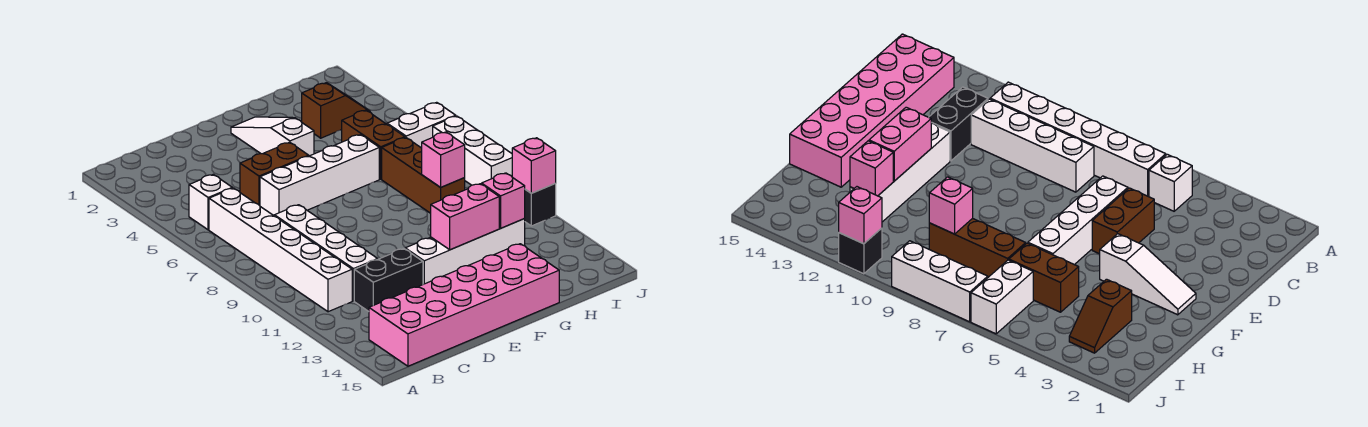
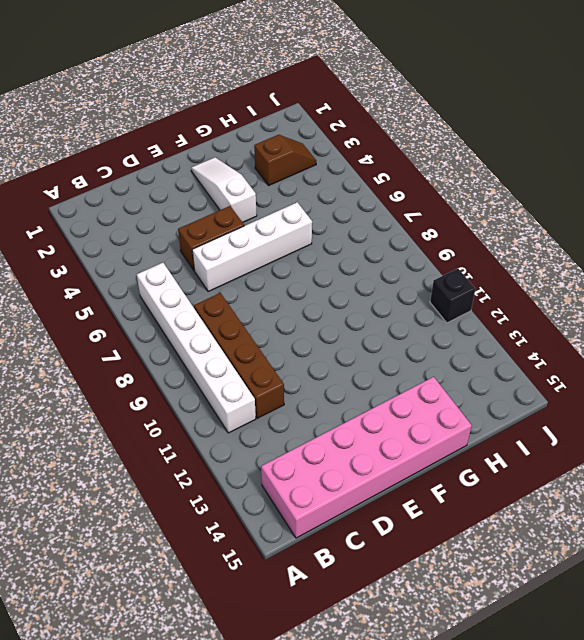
brown 1x4 brick [194,293,284,419] -> white 1x4 brick [274,205,378,301]
none -> white 1x1 brick [189,174,232,230]
none -> black 1x2 brick [354,249,423,311]
none -> white 1x4 brick [405,219,525,284]

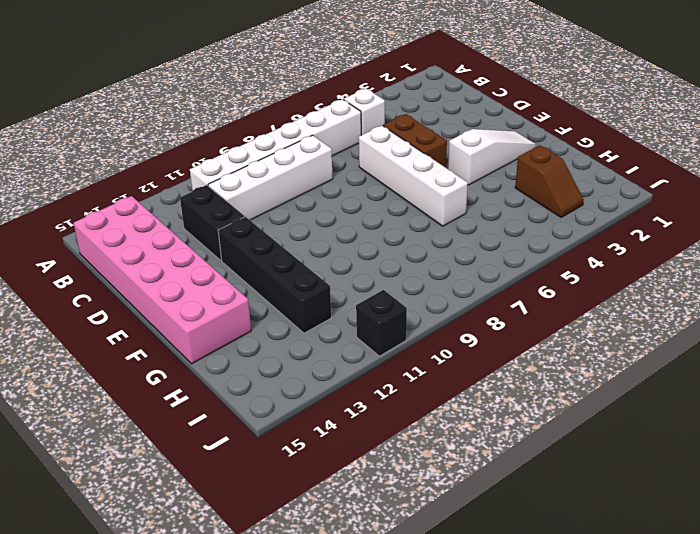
black 1x4 brick [218,217,331,333] -> white 1x4 brick [405,219,525,284]
none -> brown 1x2 brick [342,110,405,179]
none -> brown 1x3 brick [382,138,465,213]
none -> white 1x2 brick [387,102,456,148]

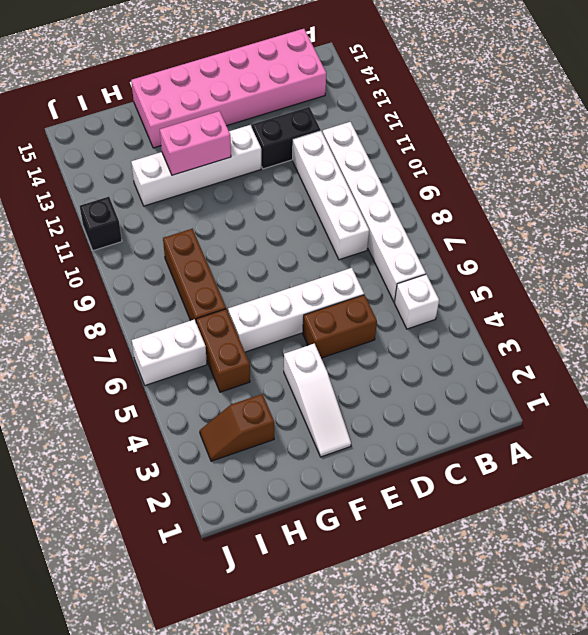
none -> white 1x3 brick [433,116,512,185]
none -> pink 1x1 brick [422,132,465,187]
none -> pink 1x1 brick [482,173,525,228]

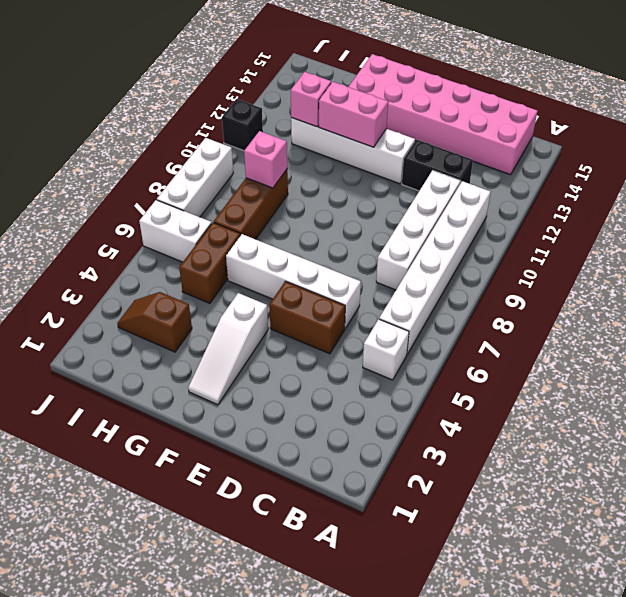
none -> pink 1x1 brick [512,138,556,193]

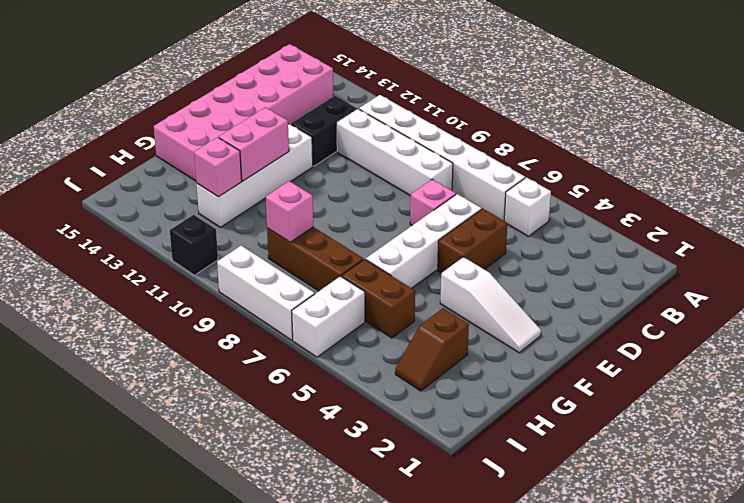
pink 1x1 brick [410,179,456,225] -> pink 1x1 brick moved to [512,138,556,193]

